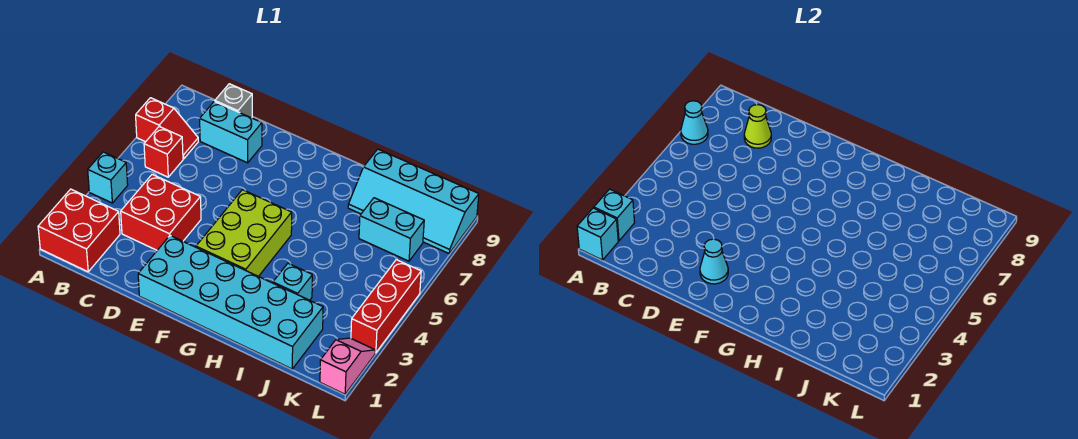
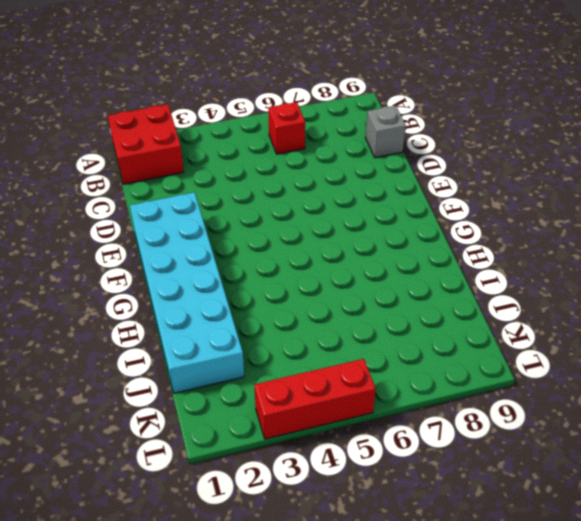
none -> cyan 1x1 brick [88,152,128,203]
none -> red 1x2 slope [136,98,198,159]
none -> red 2x2 brick [121,174,201,250]

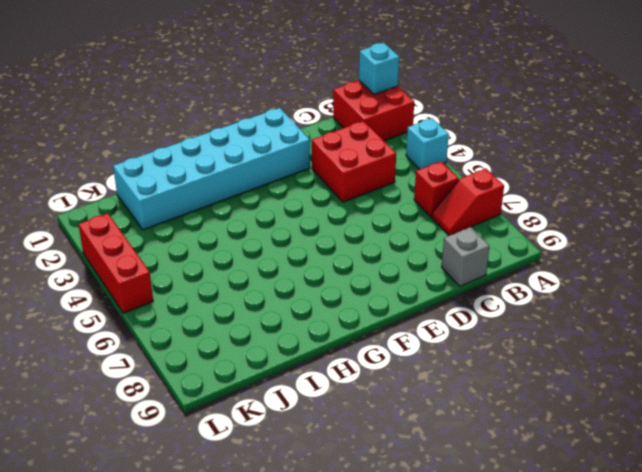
none -> cyan 1x2 brick [200,102,262,163]
none -> lime 2x3 brick [196,190,292,276]
none -> cyan 1x1 brick [273,263,312,300]

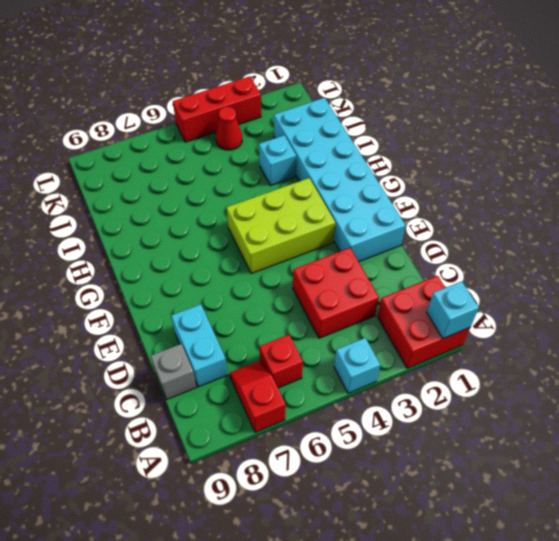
red 1x1 cone [216,107,242,150] -> none
none -> cyan 2x4 slope [348,149,479,253]
none -> cyan 1x2 brick [359,198,424,261]
none -> pink 1x2 slope [320,338,375,394]

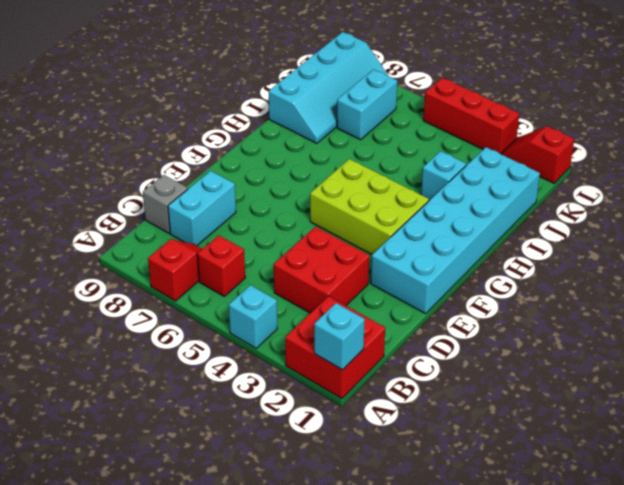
red 1x2 slope [502,126,574,183] -> pink 1x2 slope [320,338,375,394]
none -> cyan 1x1 brick [594,189,635,241]
none -> cyan 1x1 cone [681,101,708,144]
none -> lime 1x1 cone [744,105,771,148]

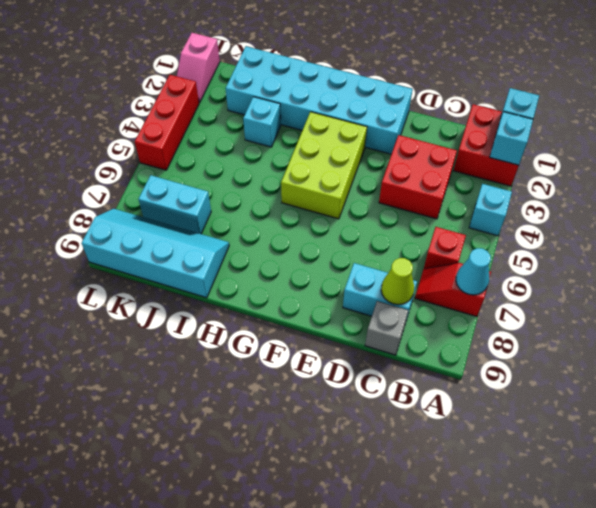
none -> cyan 1x1 cone [700,239,728,284]

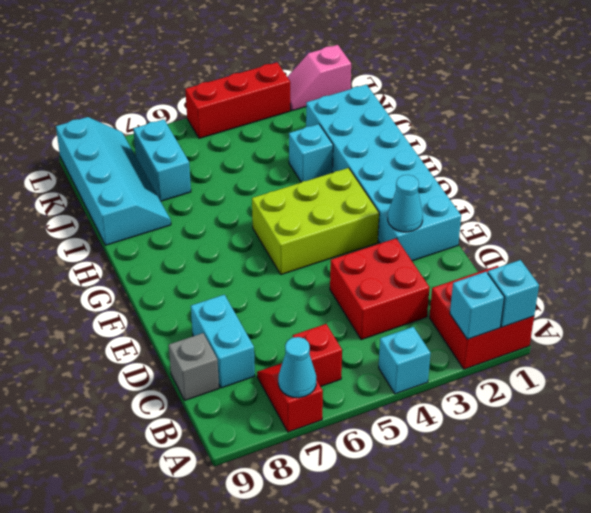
none -> lime 1x1 cone [744,105,771,148]

